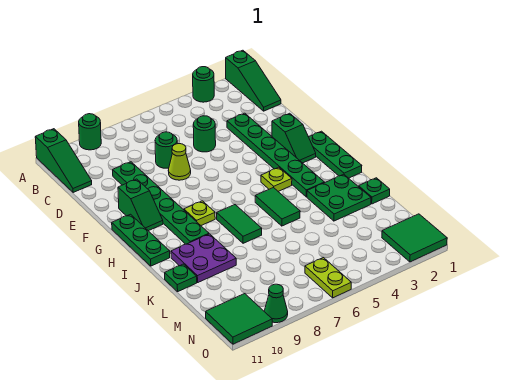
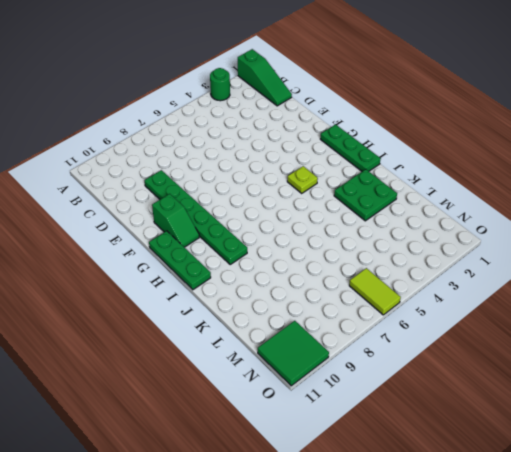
lime 1x2 tile [349,268,401,315] -> lime 1x2 plate [305,258,351,298]
none -> green 1x1 round brick [79,114,101,150]
none -> green 1x3 slope [35,129,92,193]
none -> green 1x6 plate [227,113,324,197]

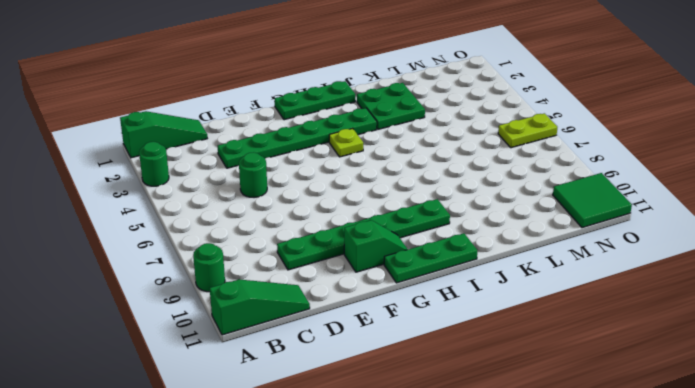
none -> green 1x1 round brick [155,132,177,168]
none -> lime 1x1 cone [168,144,191,180]
none -> green 1x2 slope [272,113,316,163]

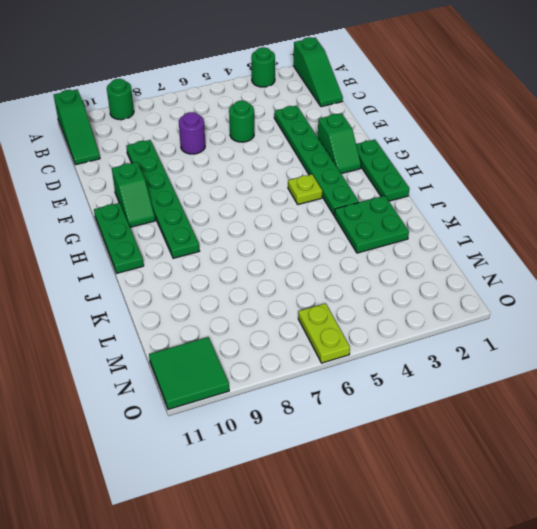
purple 1x1 round brick [179,112,205,154] -> green 1x1 round brick [155,132,177,168]
none -> lime 1x1 cone [168,144,191,180]
none -> lime 1x1 plate [184,201,215,225]
none -> green 1x2 tile [255,187,300,226]

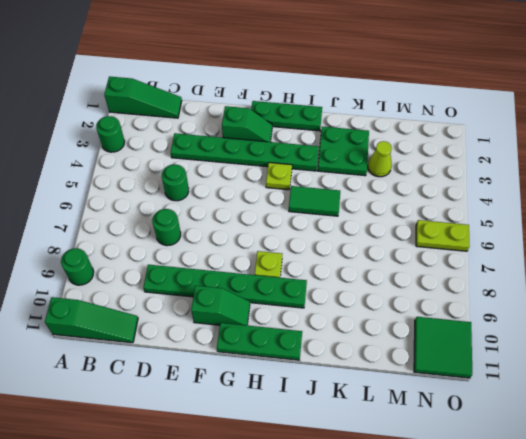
lime 1x1 cone [368,141,392,177] -> lime 1x1 cone moved to [168,144,191,180]
none -> green 1x2 tile [217,205,262,243]
none -> purple 2x2 plate [171,234,236,282]
none -> green 1x1 plate [359,178,390,204]

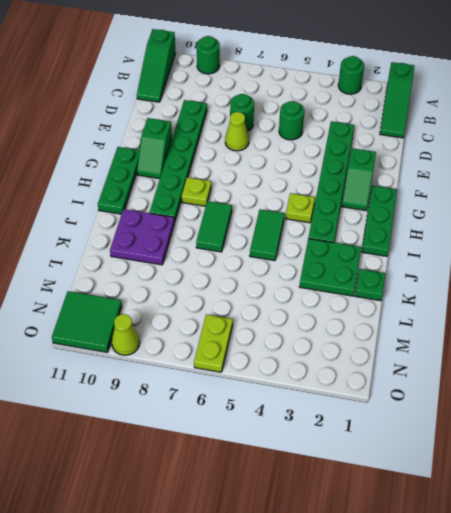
lime 1x1 cone [112,314,140,355] -> green 1x1 cone [264,284,288,323]
none -> green 1x1 plate [165,264,197,292]
none -> green 2x2 tile [382,214,447,262]

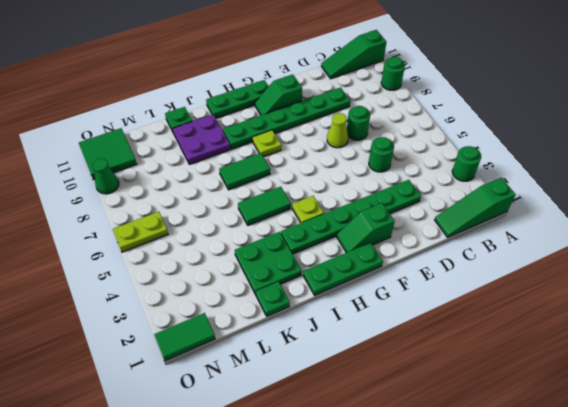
green 1x2 tile [154,313,215,361] -> green 2x2 tile [382,214,447,262]

